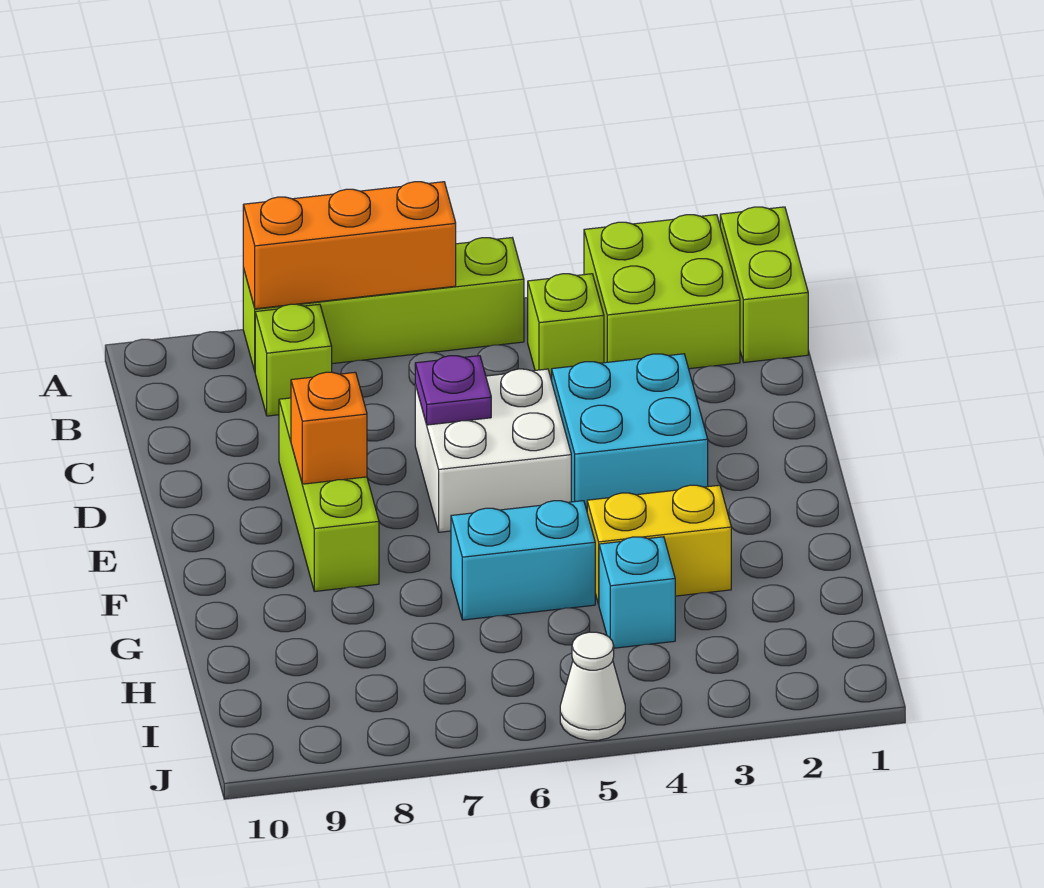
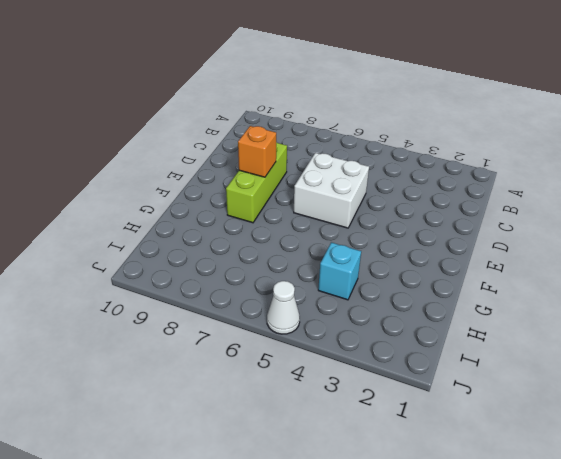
none -> lime 1x2 brick [720,207,808,362]
none -> lime 2x2 brick [584,215,740,369]
none -> lime 1x4 brick [243,238,524,371]

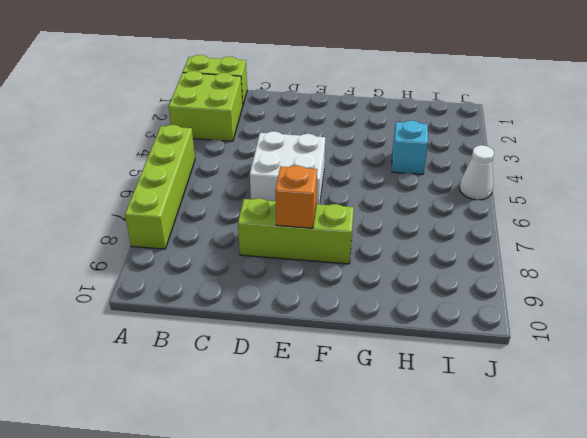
none -> lime 1x1 brick [528,274,604,381]
none -> lime 1x1 brick [255,304,332,416]
none -> cyan 2x2 brick [552,354,708,510]

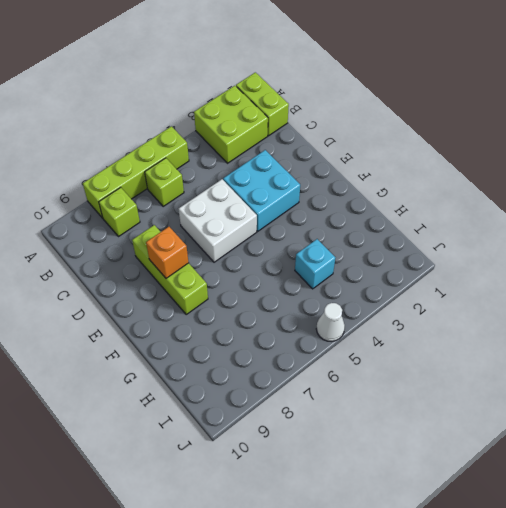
lime 1x1 brick [145,158,184,206] -> lime 1x1 brick moved to [528,274,604,381]
none -> yellow 1x2 brick [587,485,731,604]
none -> cyan 1x2 brick [451,501,595,620]
none -> orange 1x3 brick [243,182,456,309]

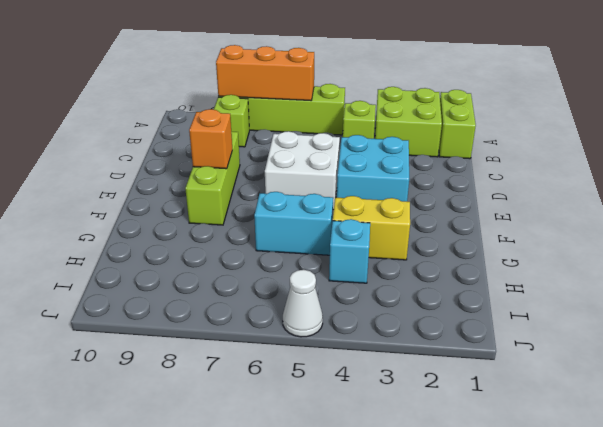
none -> purple 1x1 plate [415,356,491,425]

